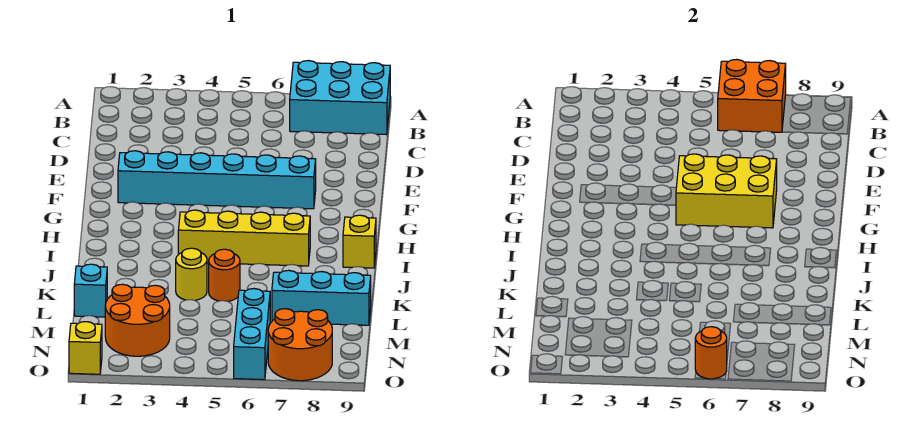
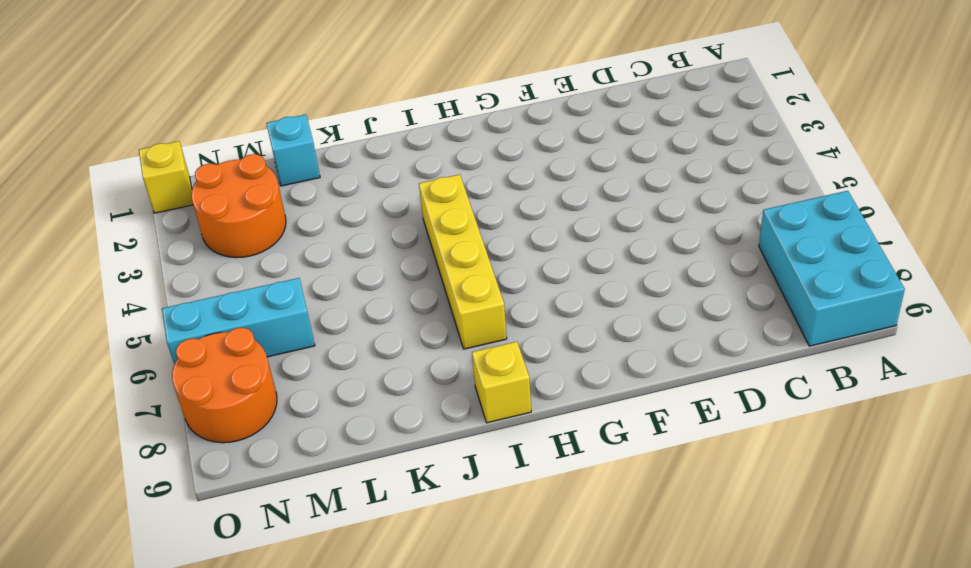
none -> cyan 1x6 brick [118,151,316,209]
none -> yellow 1x1 round brick [176,248,207,300]
none -> orange 1x1 round brick [209,249,240,301]

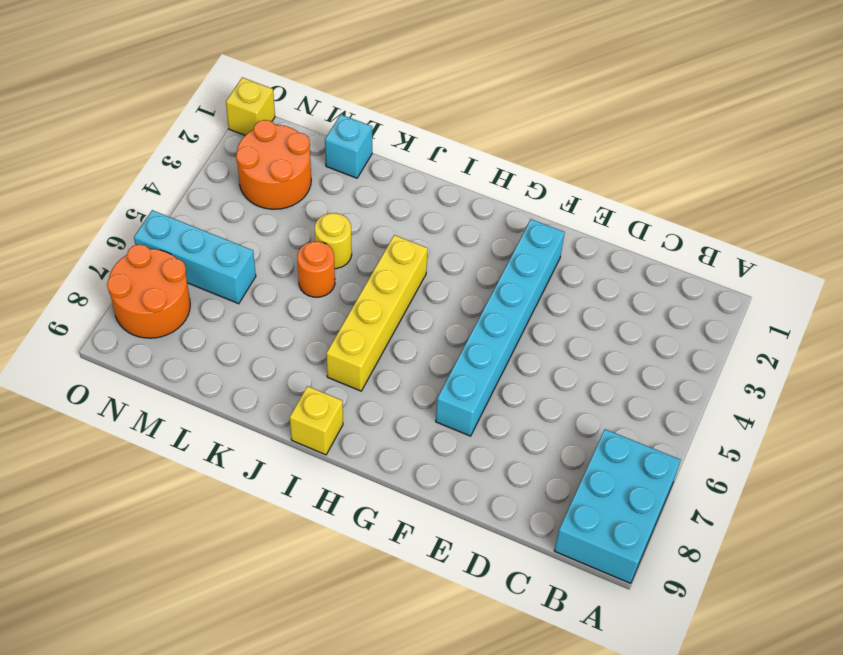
none -> cyan 1x3 brick [272,270,371,325]
none -> orange 2x2 brick [718,59,786,132]
none -> yellow 2x3 brick [676,154,777,228]

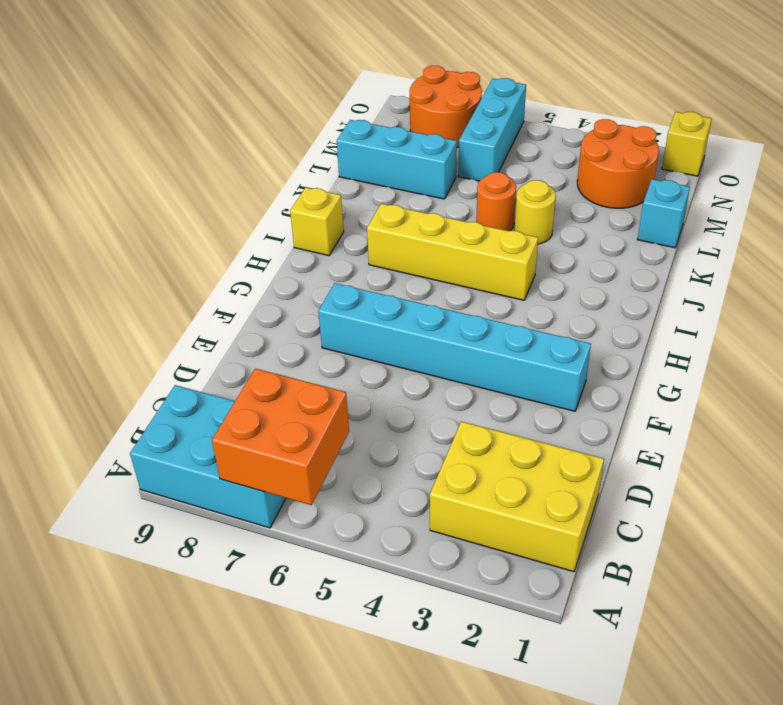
yellow 2x3 brick [430,421,604,572] -> yellow 2x3 brick moved to [676,154,777,228]
none -> orange 1x1 round brick [695,327,727,379]

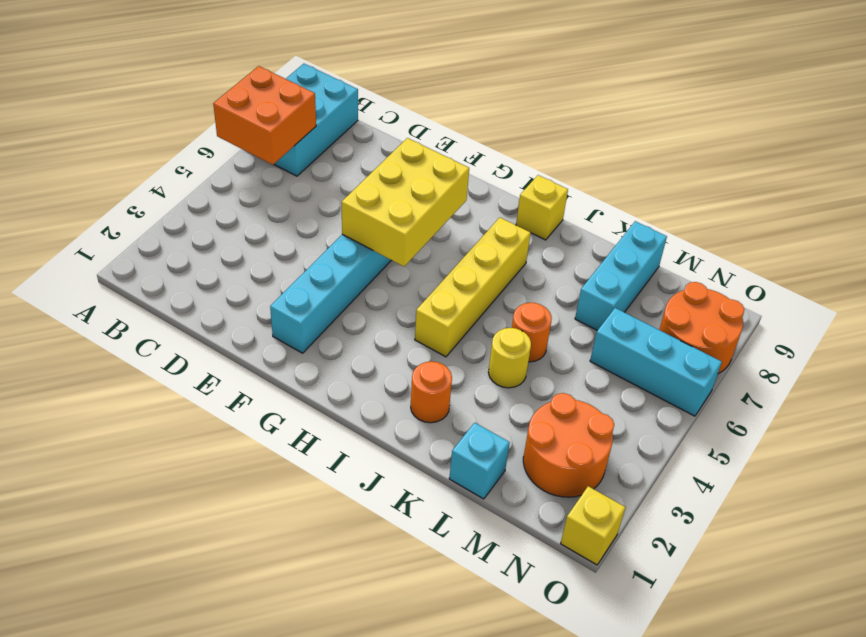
orange 1x1 round brick [411,361,452,423] -> orange 1x1 round brick moved to [695,327,727,379]

